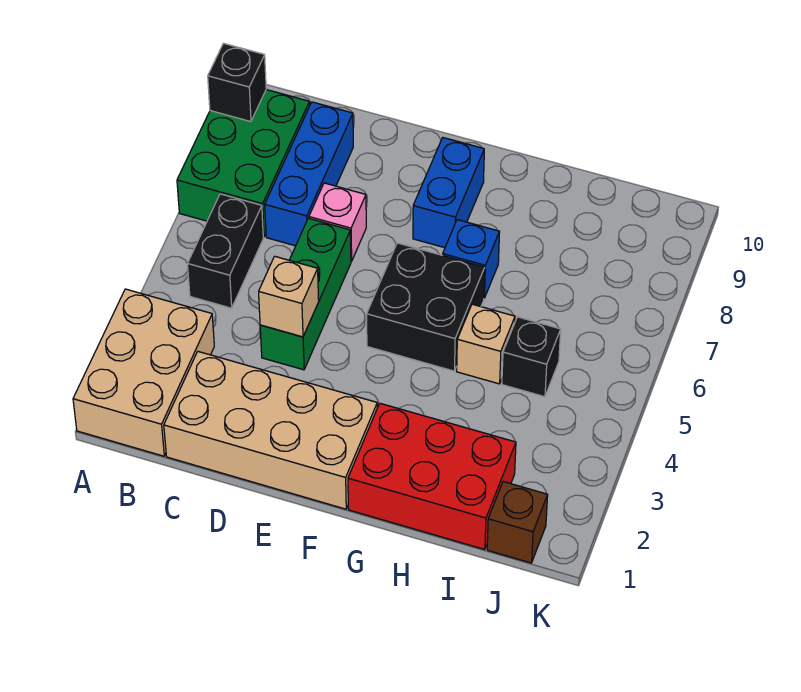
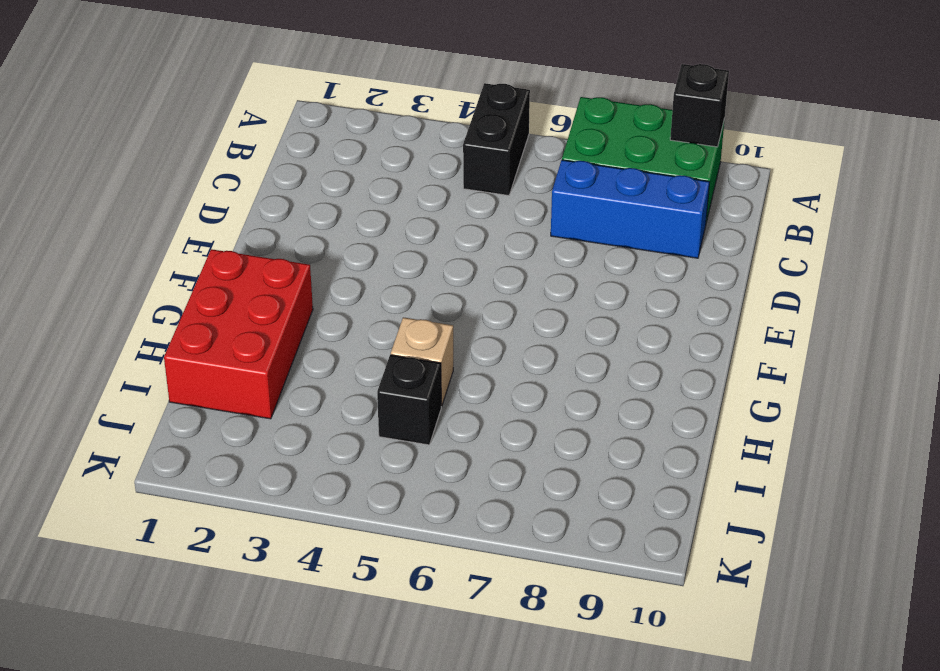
black 1x2 brick [463,83,530,196] -> black 1x2 brick turned to [187,194,263,308]
none -> tan 2x3 brick [73,289,214,456]
none -> tan 2x4 brick [164,352,377,509]
none -> green 1x3 brick [260,218,351,370]

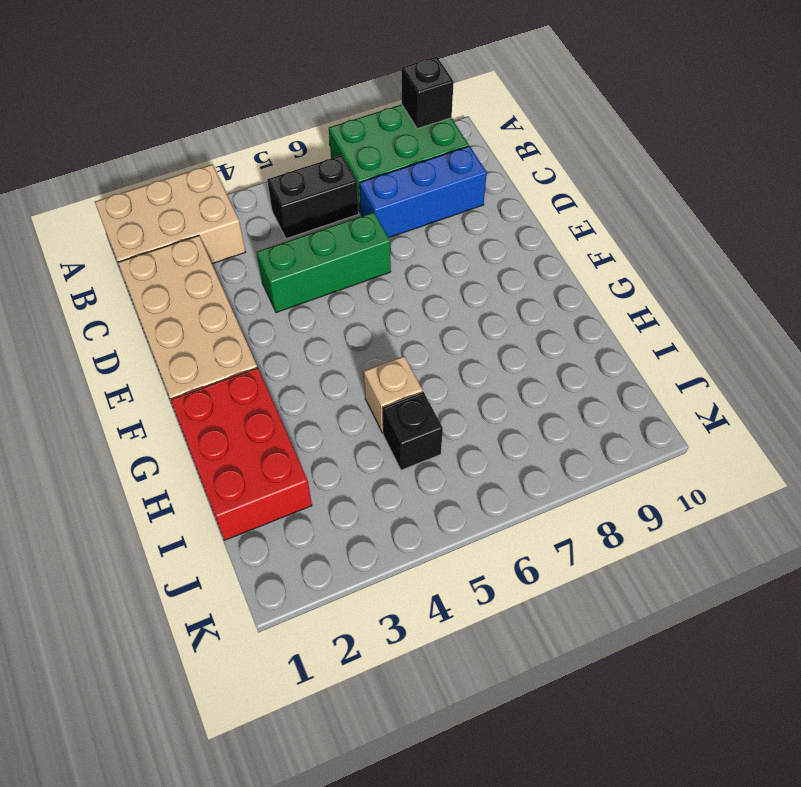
none -> pink 1x1 brick [309,183,366,261]
none -> black 2x2 brick [367,243,485,371]
none -> blue 1x2 brick [413,138,484,248]

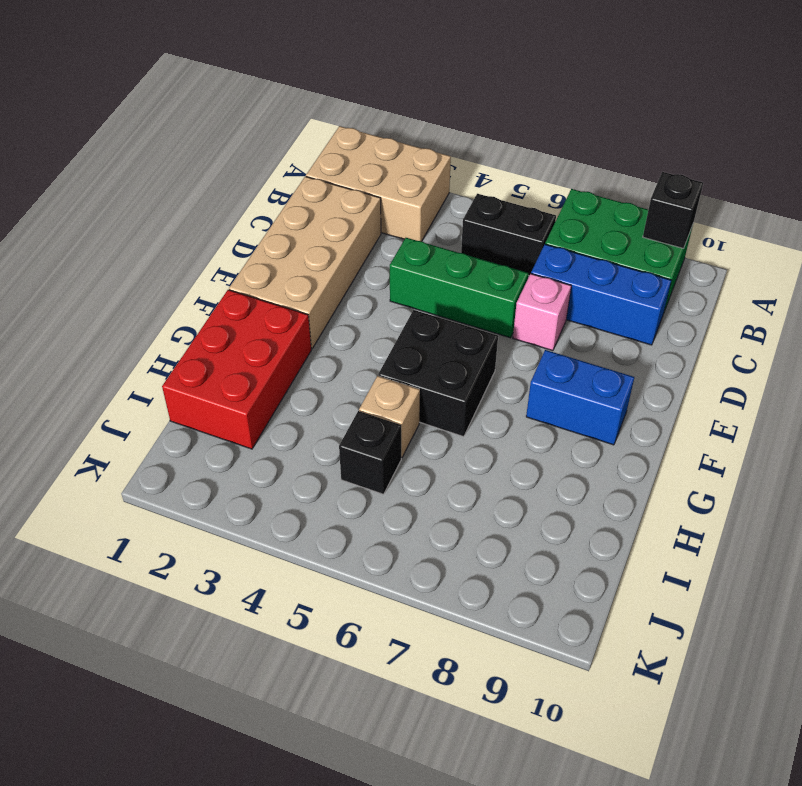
none -> blue 1x1 brick [443,220,500,298]
none -> brown 1x1 brick [487,482,548,563]
none -> tan 1x1 brick [259,256,319,337]

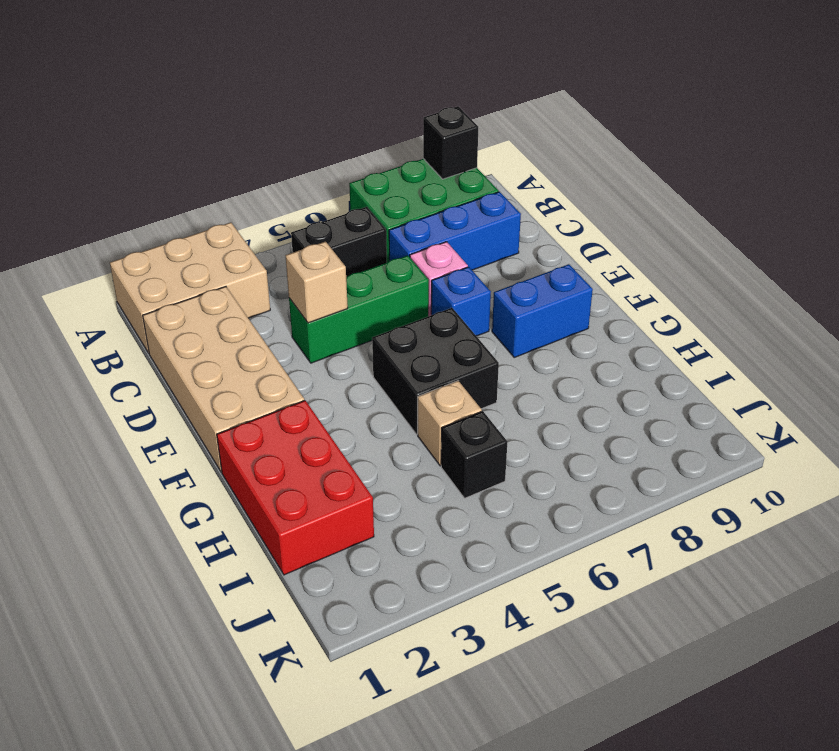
blue 1x1 brick [431,267,491,336] -> blue 1x1 brick moved to [443,220,500,298]
none -> brown 1x1 brick [487,482,548,563]

